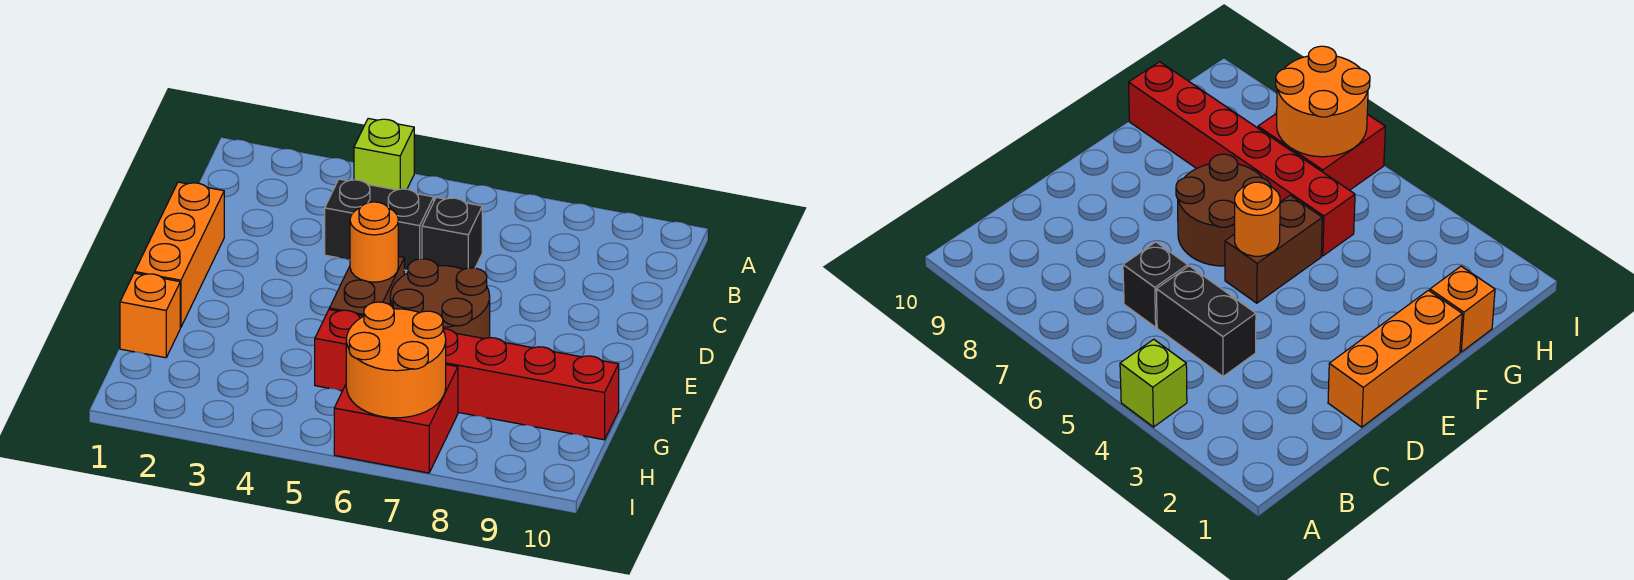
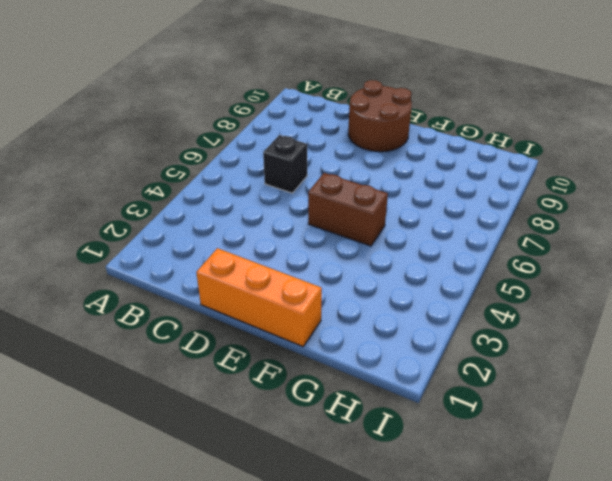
brown 2x2 round brick [348,80,412,152] -> brown 2x2 round brick moved to [390,259,490,339]
none -> lime 1x1 brick [354,119,414,190]
none -> black 1x2 brick [325,179,434,271]

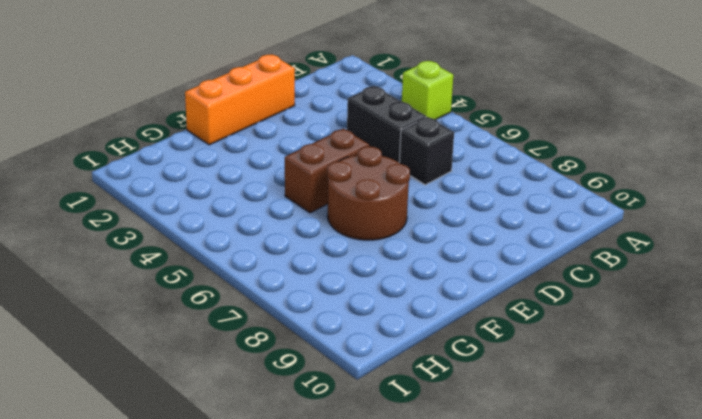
none -> orange 1x1 brick [120,273,180,358]
none -> red 1x6 brick [315,310,619,440]

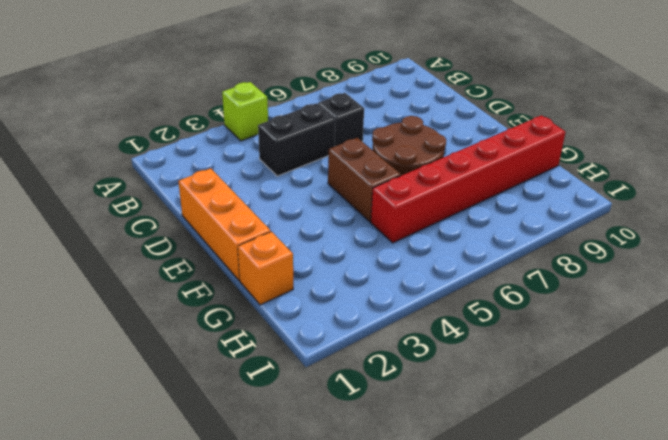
none -> red 2x2 brick [334,365,458,473]
none -> orange 1x1 round brick [350,202,398,282]

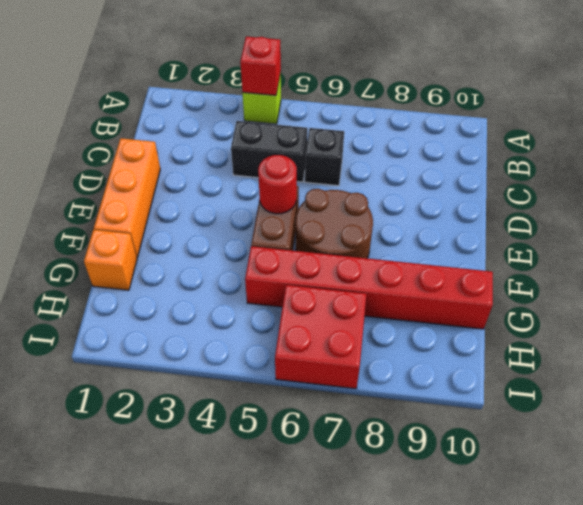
red 1x1 brick [240,37,281,95] -> none
red 1x1 round brick [258,155,297,214] -> orange 1x1 round brick [350,202,398,282]
none -> orange 2x2 round brick [346,302,446,418]

